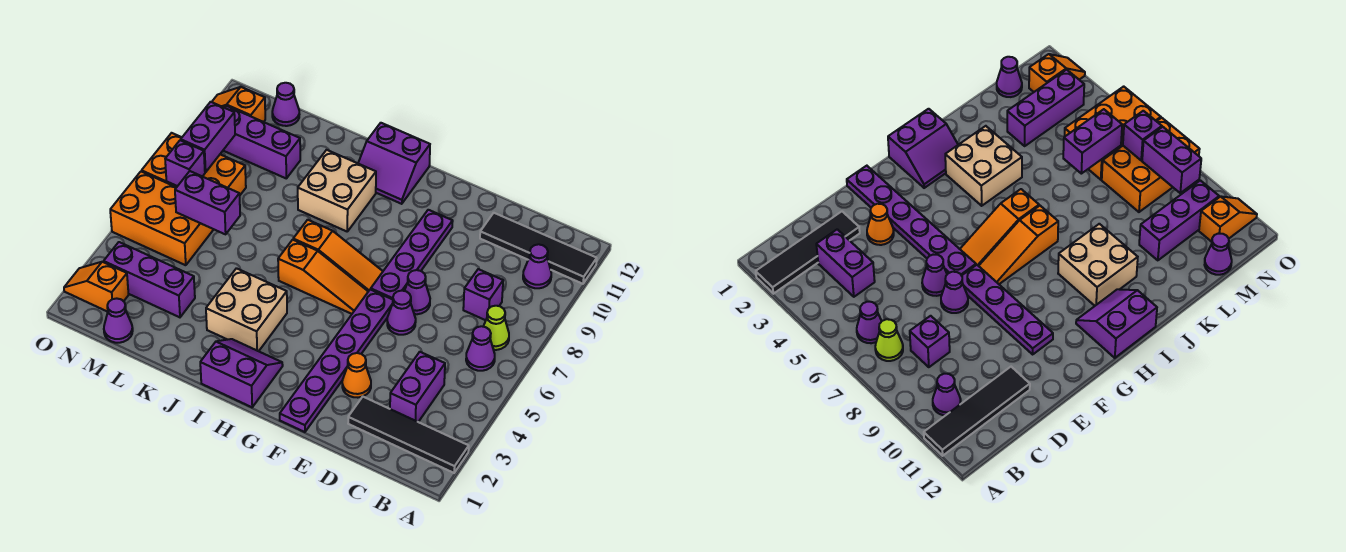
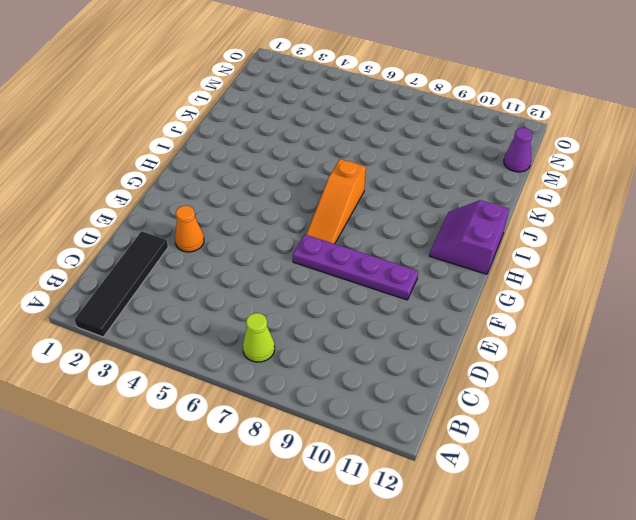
none -> black 1x4 tile [480,213,597,284]
none -> purple 1x1 cone [466,326,495,371]
none -> purple 1x1 cone [523,244,551,288]

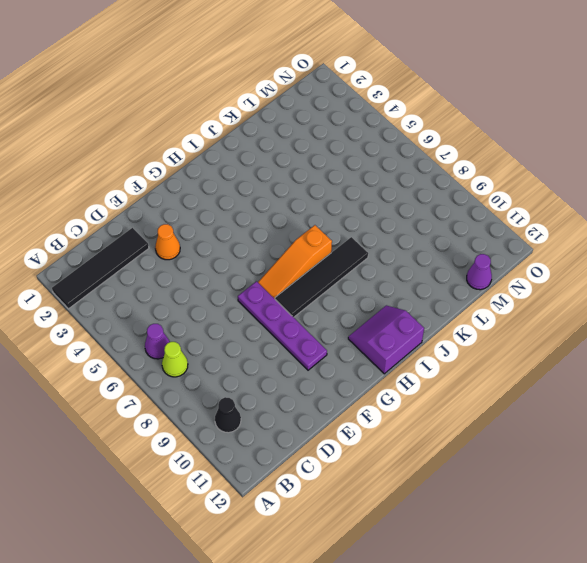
black 1x1 cone [215,397,241,433] -> purple 1x1 cone [523,244,551,288]
black 1x4 tile [275,237,368,317] -> black 1x4 tile moved to [480,213,597,284]
none -> purple 1x2 brick [390,352,445,422]
none -> purple 1x1 brick [463,269,503,320]
none -> purple 1x1 cone [387,291,416,335]

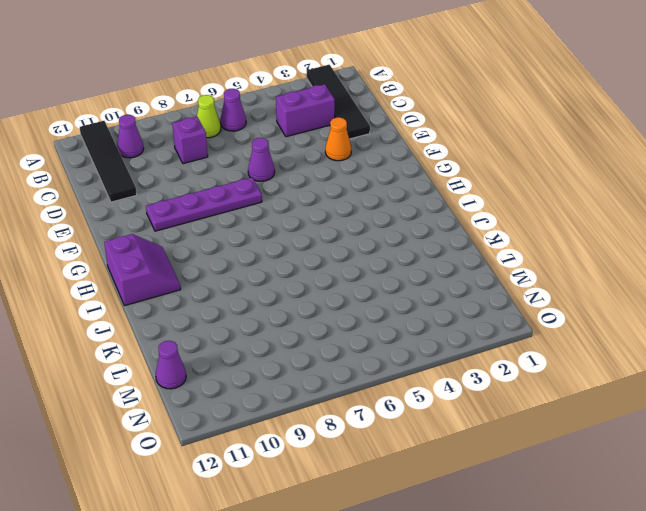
none -> purple 1x1 cone [405,270,430,314]
none -> purple 1x6 plate [280,289,393,432]
none -> orange 1x3 slope [278,240,368,314]

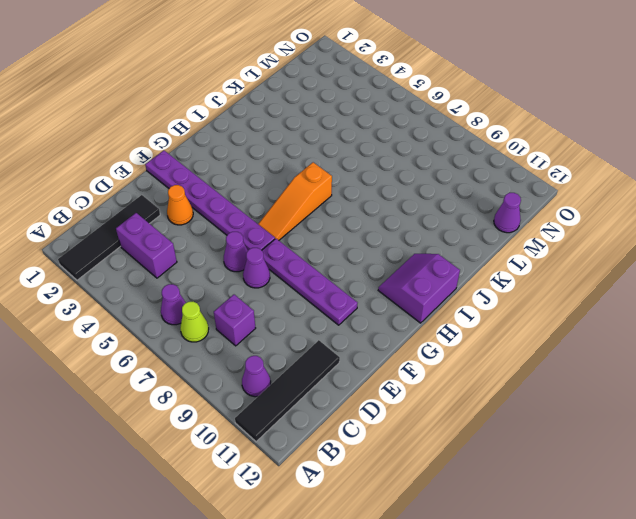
none -> orange 1x3 slope [293,220,383,291]
none -> purple 2x2 slope [200,339,283,407]
none -> tan 2x2 brick [206,268,287,351]

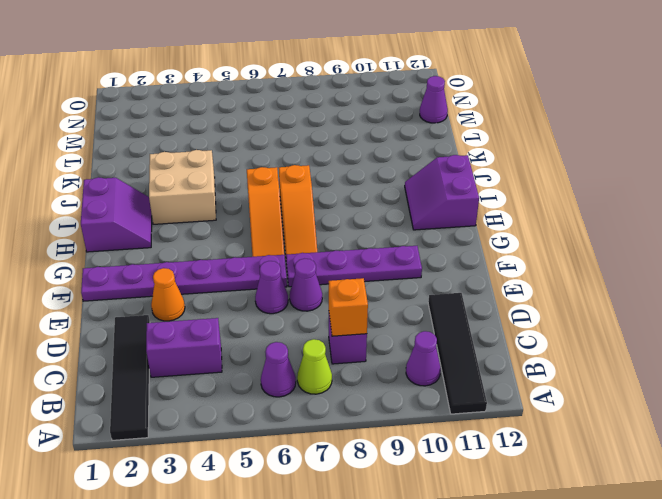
orange 1x1 brick [329,278,368,336] -> none
none -> tan 2x2 brick [298,150,376,231]
none -> purple 1x3 brick [104,242,195,317]
none -> purple 1x3 brick [223,106,300,178]

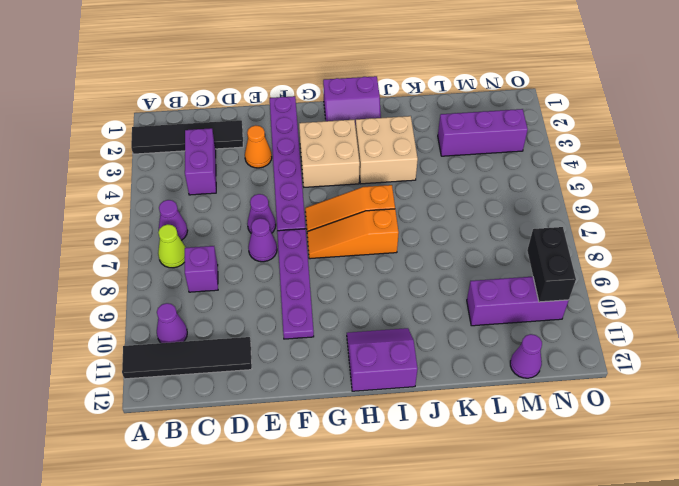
tan 2x2 brick [299,120,360,187] -> tan 2x2 brick moved to [298,150,376,231]
black 1x2 brick [527,227,576,302] -> purple 1x2 brick [181,102,235,172]
none -> purple 1x1 cone [104,298,133,343]
none -> orange 2x3 brick [110,171,214,265]
none -> orange 2x3 brick [142,133,246,195]

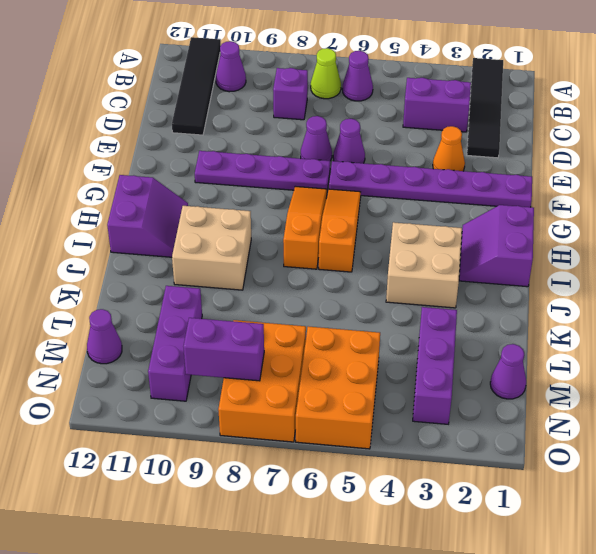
none -> orange 1x2 slope [64,262,129,312]
none -> orange 1x2 slope [212,87,265,122]
none -> purple 1x2 brick [175,171,240,234]

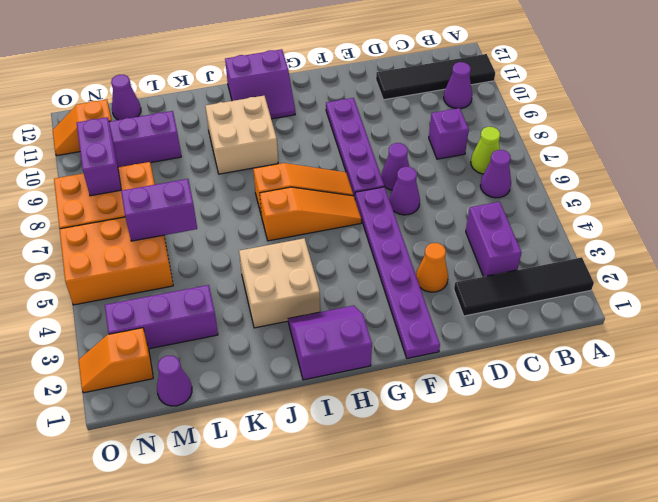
none -> purple 1x1 brick [165,140,205,186]

